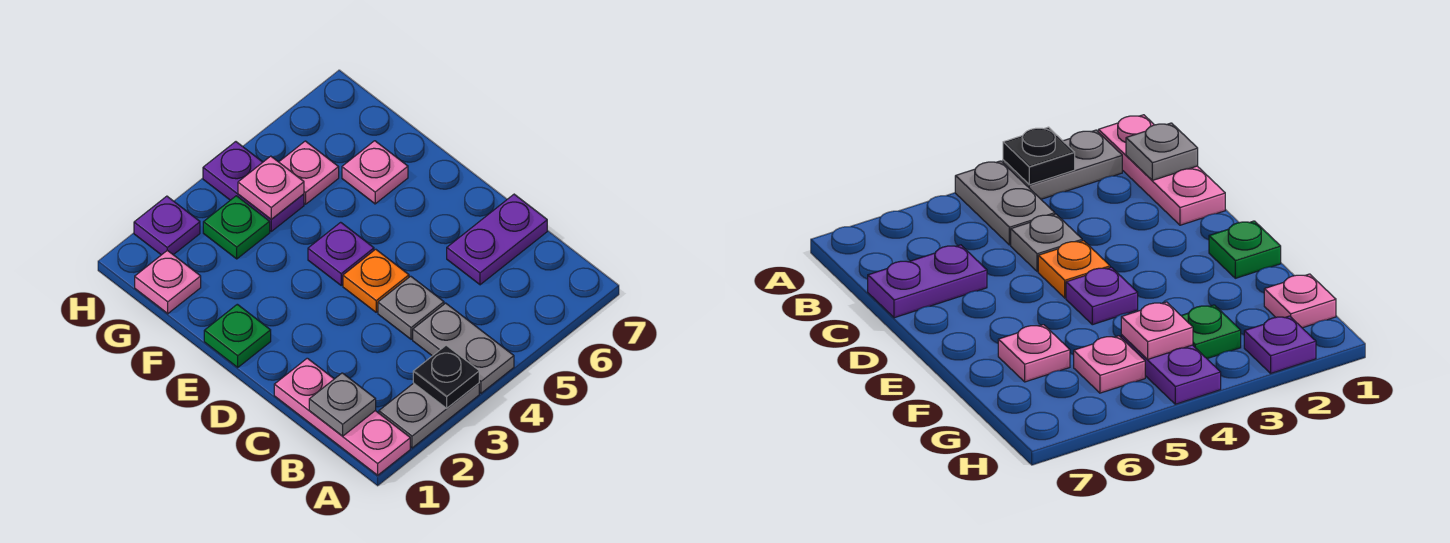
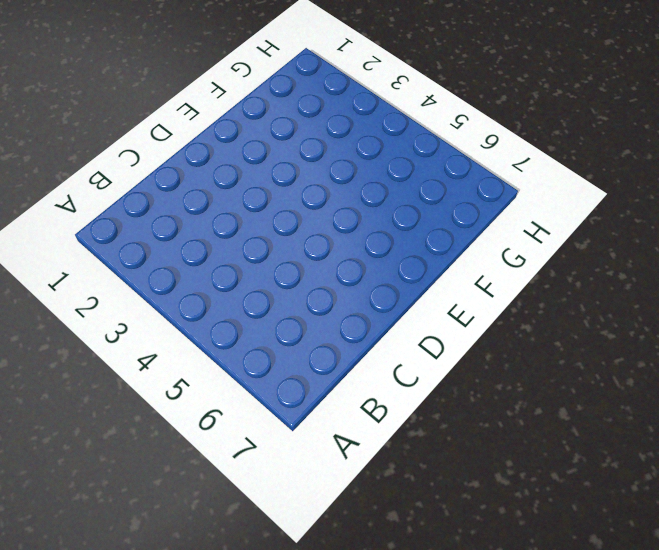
none -> pink 1x3 plate [274,358,410,475]
none -> grey 1x2 plate [379,383,479,448]
none -> grey 1x2 plate [413,303,514,393]

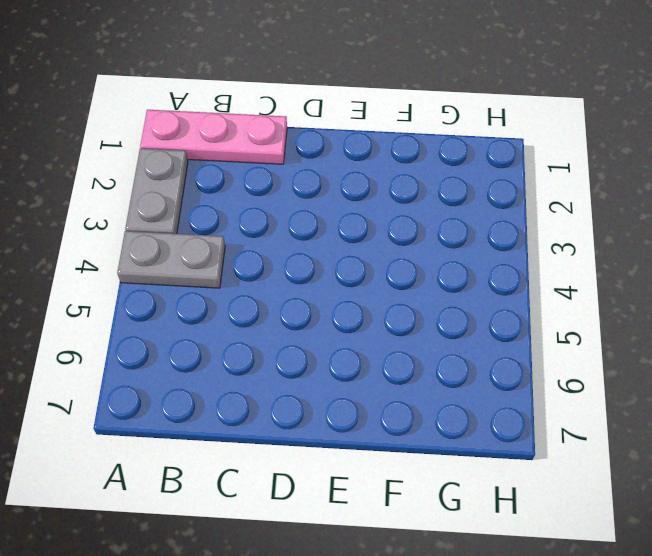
none -> grey 1x1 plate [378,276,444,339]
none -> purple 1x2 plate [447,194,547,285]
none -> orange 1x1 plate [343,249,409,312]

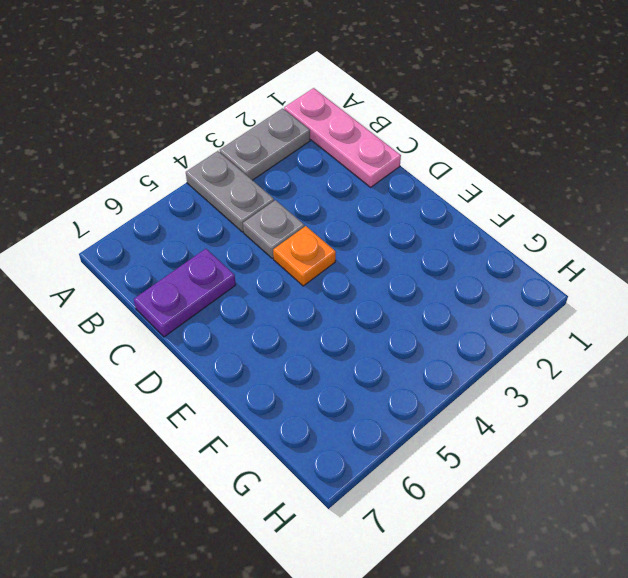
none -> green 1x1 plate [204,304,271,367]
none -> purple 1x1 plate [308,222,374,285]
none -> pink 1x1 plate [342,141,408,204]

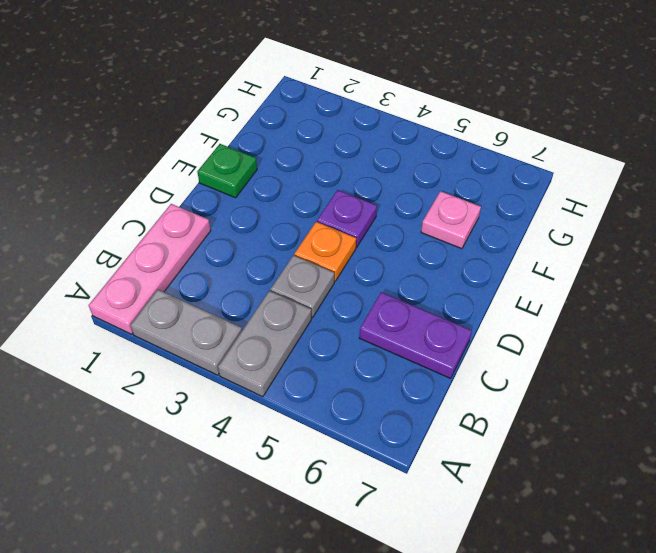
none -> pink 1x1 plate [135,250,201,314]
none -> green 1x1 plate [203,196,270,259]
none -> purple 1x2 plate [203,142,304,231]

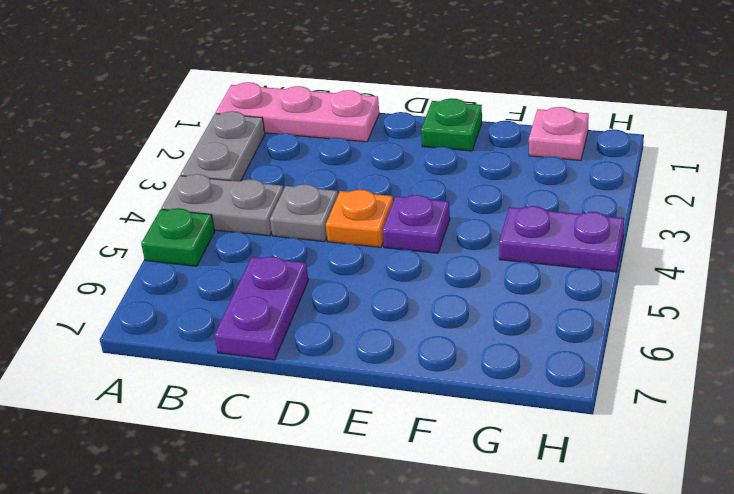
green 1x1 plate [141,208,215,266] -> green 1x1 plate moved to [203,196,270,259]
none -> pink 1x1 plate [342,141,408,204]
none -> pink 1x1 plate [279,141,339,204]
none -> purple 1x1 plate [134,196,200,255]

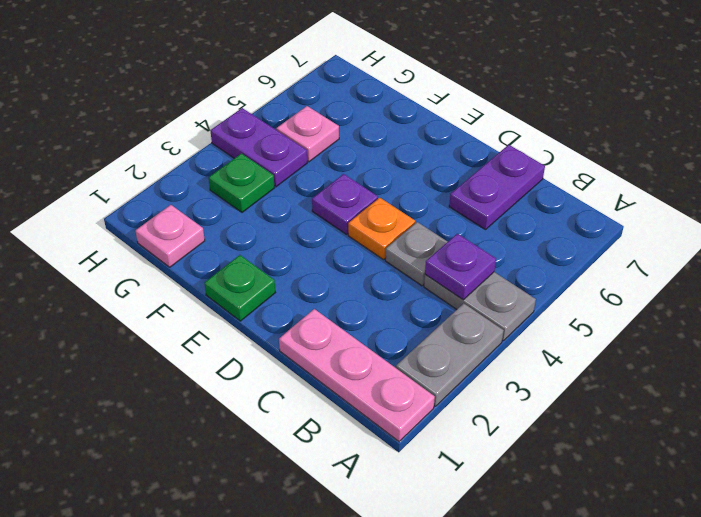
purple 1x1 plate [425,234,496,300] -> purple 1x1 plate moved to [134,196,200,255]
none -> pink 1x1 plate [342,141,408,204]
none -> black 1x1 plate [413,345,479,408]
none -> grey 1x1 plate [309,373,376,436]

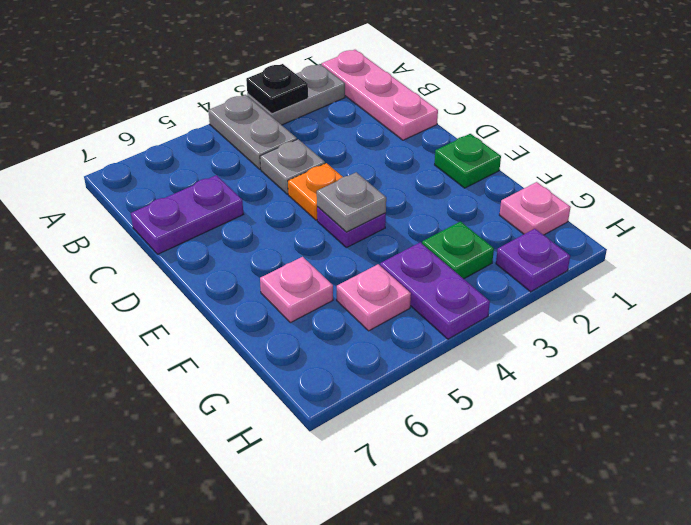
grey 1x1 plate [317,172,386,232] -> grey 1x1 plate moved to [309,373,376,436]
none -> pink 1x1 plate [238,156,304,219]

